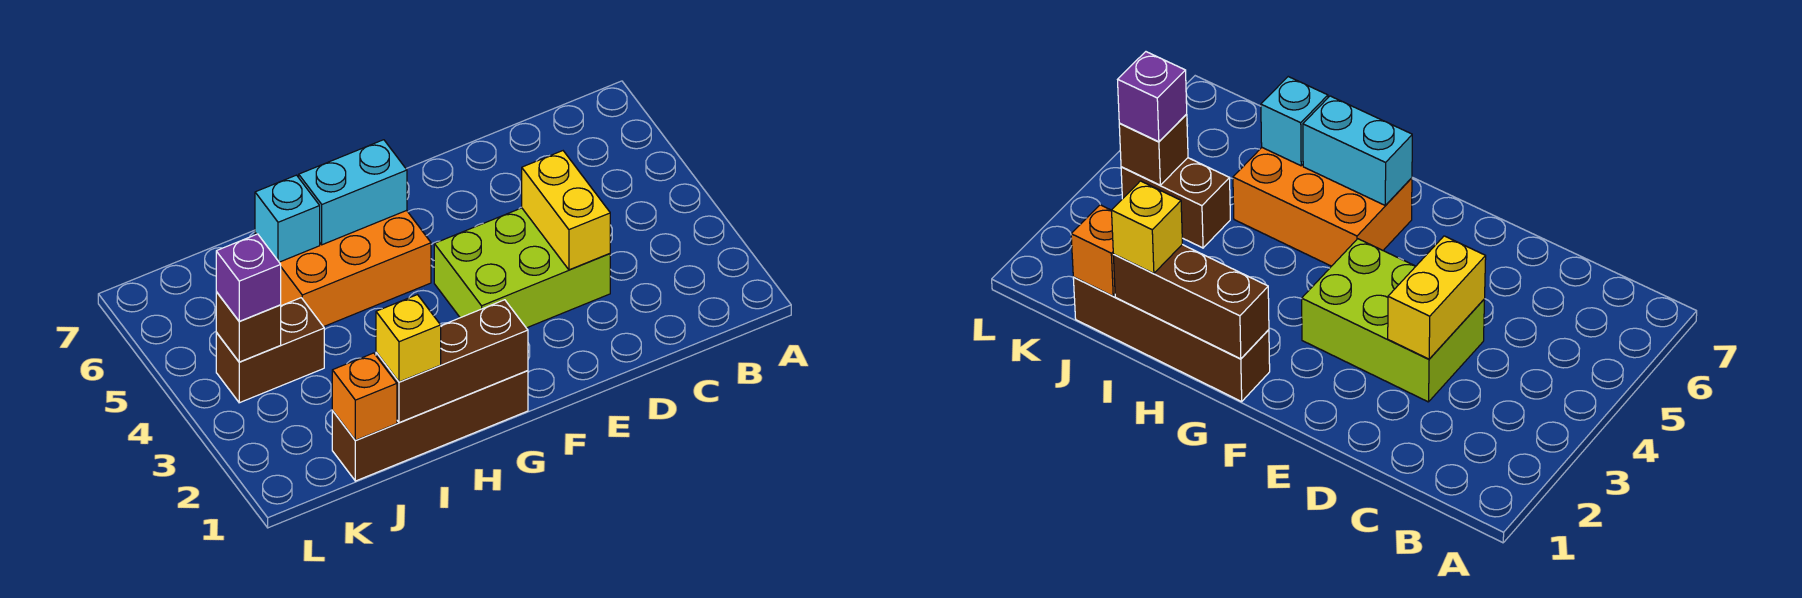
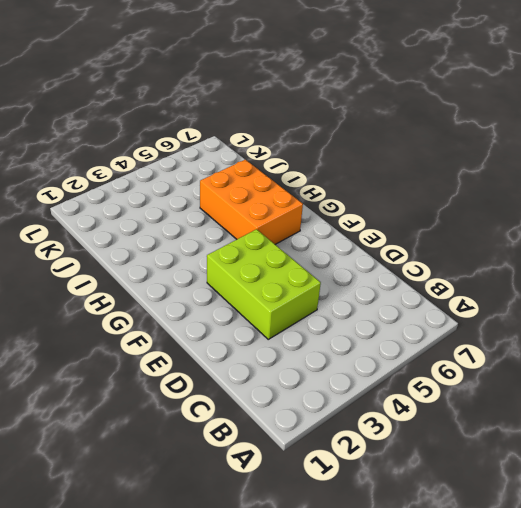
none -> brown 1x4 brick [332,371,528,481]
none -> brown 1x2 brick [216,298,324,403]
none -> yellow 1x2 brick [522,151,610,270]

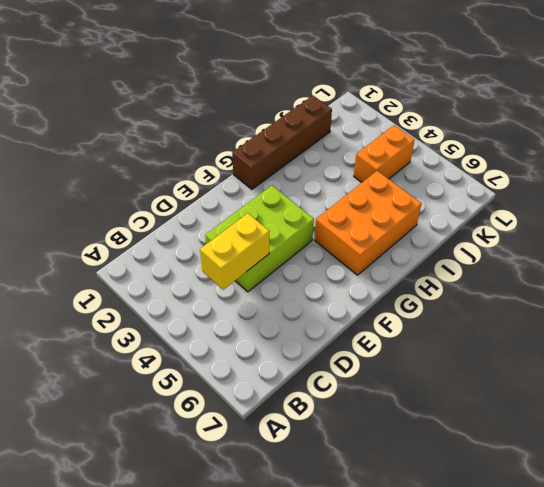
yellow 1x2 brick [200,213,269,290] -> yellow 1x2 brick turned to [522,151,610,270]
orange 1x2 brick [354,125,415,182] -> brown 1x2 brick [216,298,324,403]
none -> brown 1x3 brick [376,300,528,423]
none -> cyan 1x2 brick [299,140,407,245]
none -> cyan 1x1 brick [255,175,320,262]

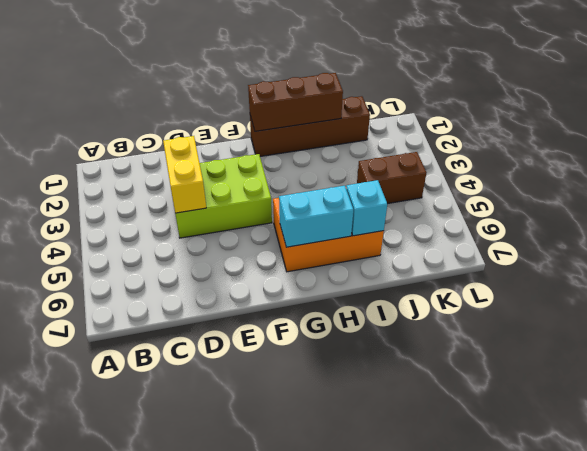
none -> orange 1x1 brick [332,353,397,440]
none -> brown 1x1 brick [216,292,281,362]
none -> yellow 1x1 brick [376,295,441,382]

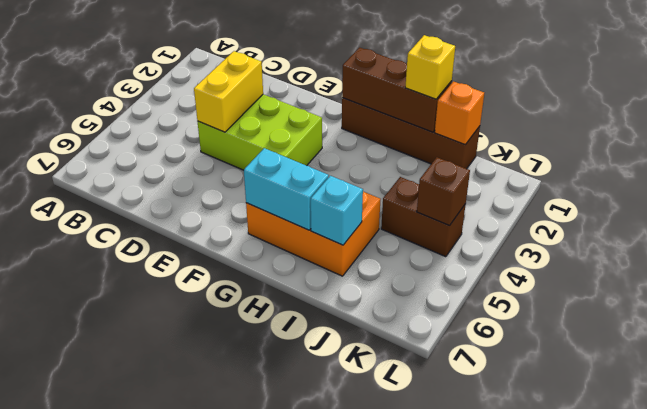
none -> purple 1x1 brick [216,234,281,321]

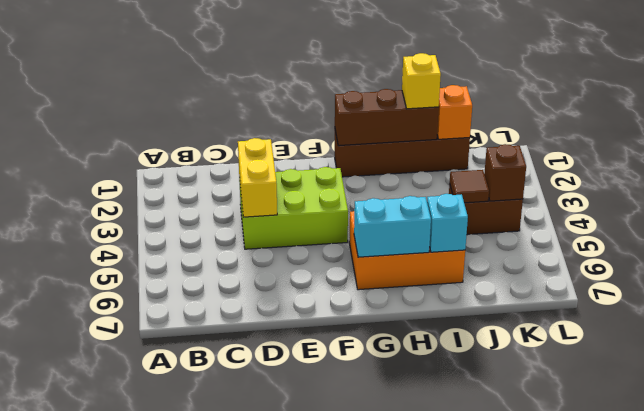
brown 1x1 tile [450,170,489,203] -> none
none -> purple 1x1 brick [216,234,281,321]

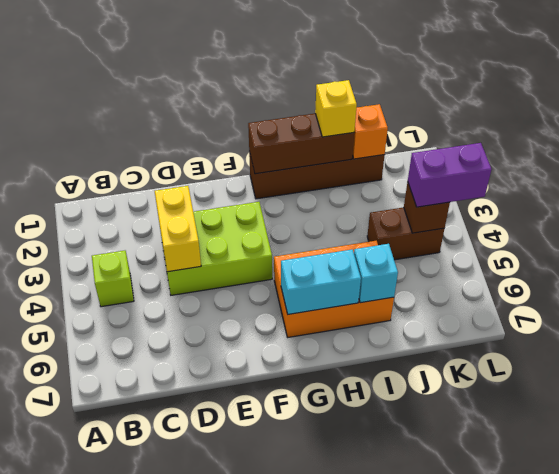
lime 1x1 brick [92,251,134,307] -> none
purple 1x2 brick [408,143,492,207] -> purple 1x1 brick [216,234,281,321]

